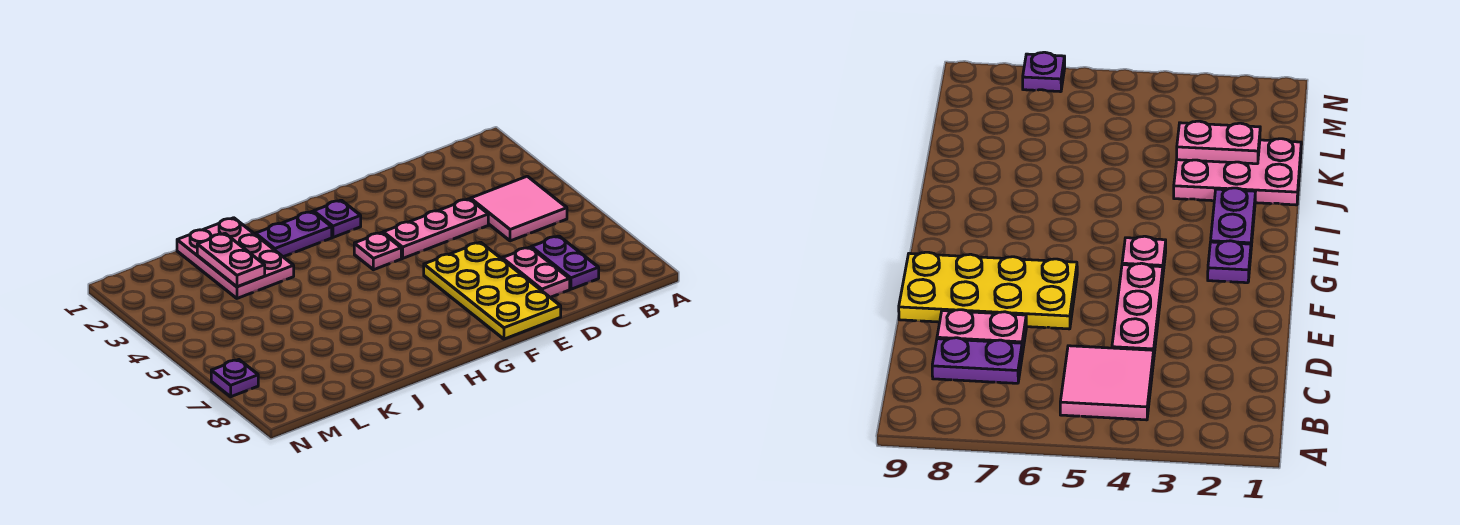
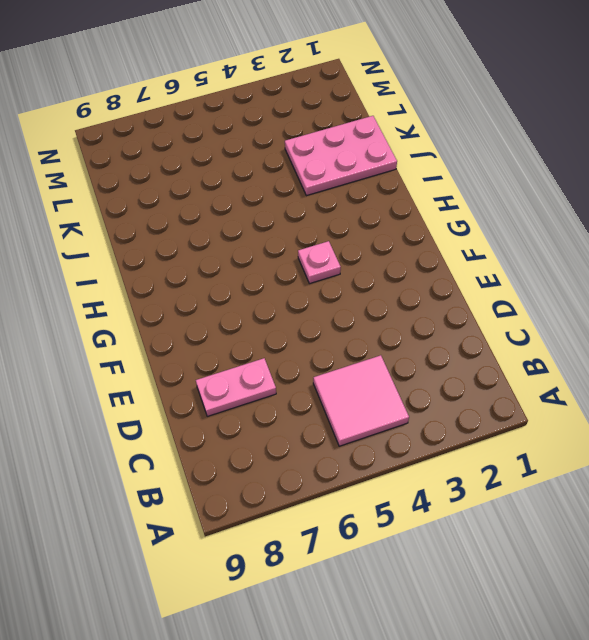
none -> purple 1x2 plate [531,236,599,289]
none -> pink 1x3 plate [383,199,488,258]

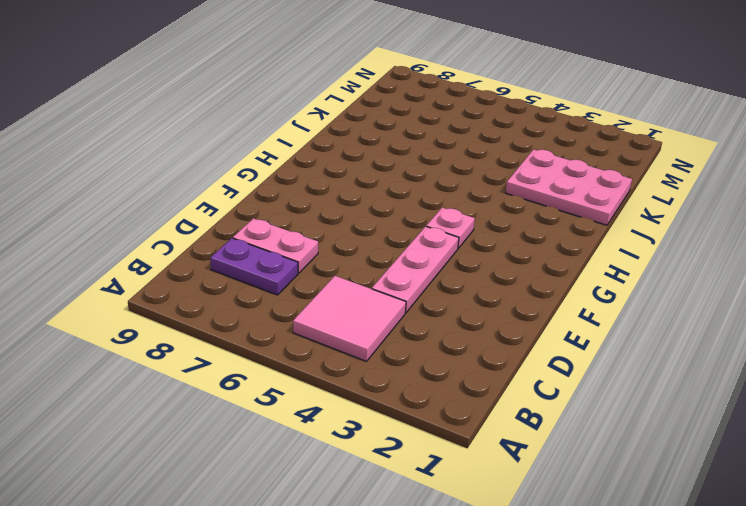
none -> yellow 2x4 plate [424,242,561,339]
none -> purple 1x1 plate [314,200,361,237]

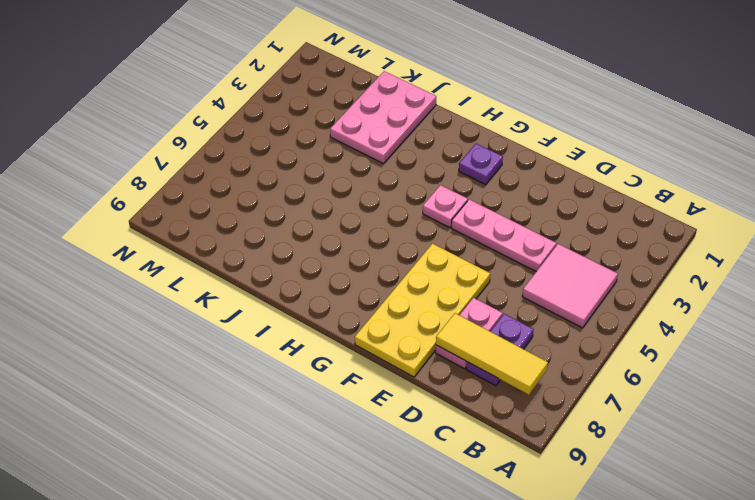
yellow 1x3 tile [436,313,548,395] -> none
none -> purple 1x2 plate [256,212,332,257]
none -> purple 1x1 plate [211,360,258,397]

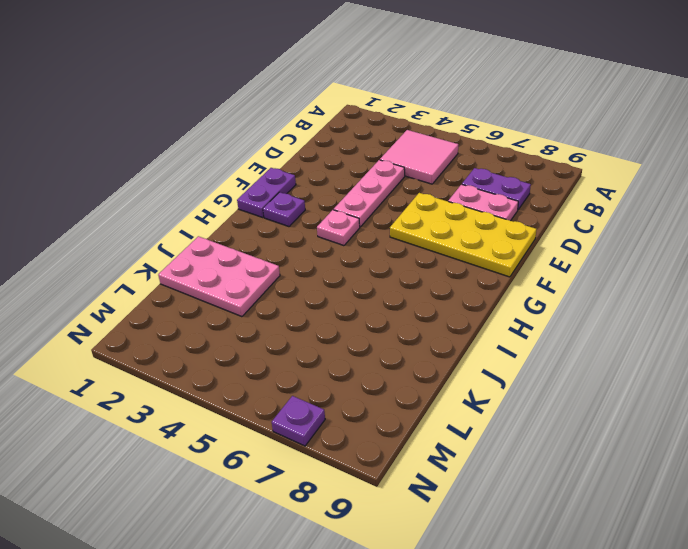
purple 1x2 plate [237,168,296,218] -> purple 1x2 plate moved to [256,212,332,257]
none -> pink 1x2 plate [197,233,265,287]

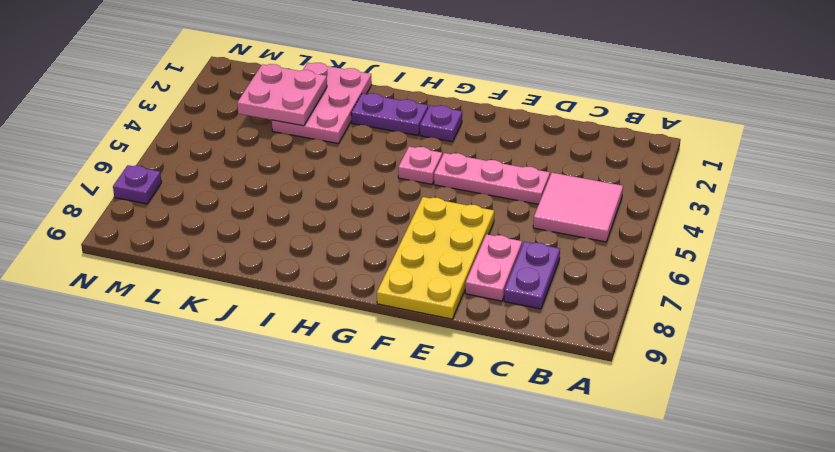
pink 2x2 plate [237,64,327,126] -> pink 1x2 plate [197,233,265,287]

